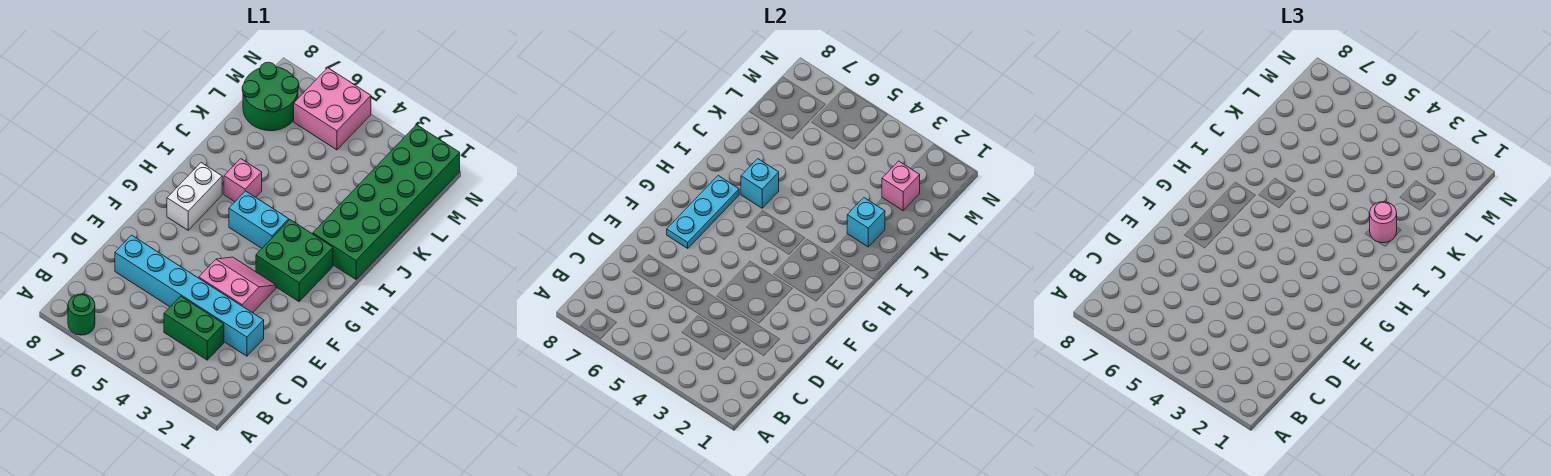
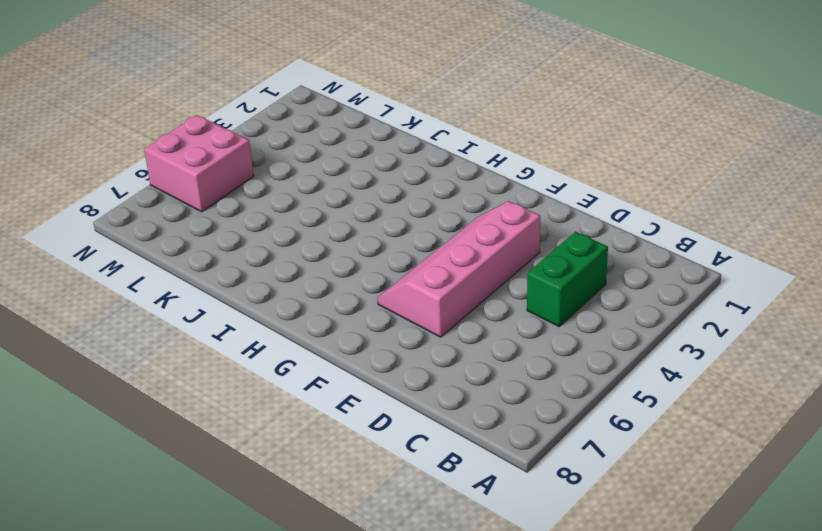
pink 2x4 slope [378,201,540,337] -> pink 2x2 slope [199,257,276,313]
none -> green 1x1 round brick [68,294,95,335]
none -> cyan 1x6 brick [115,235,264,356]
none -> green 2x2 brick [256,220,333,302]

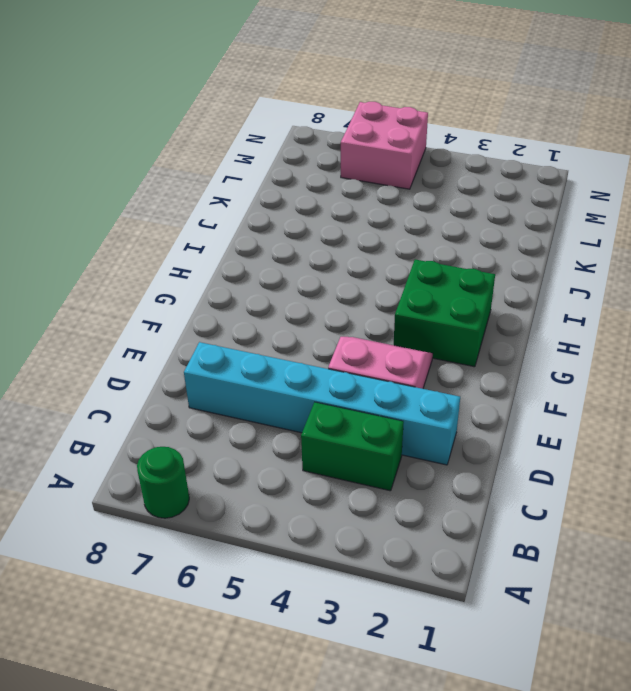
none -> white 1x2 brick [167,163,222,230]
none -> cyan 1x2 brick [229,191,289,248]
none -> green 2x6 brick [313,125,460,279]

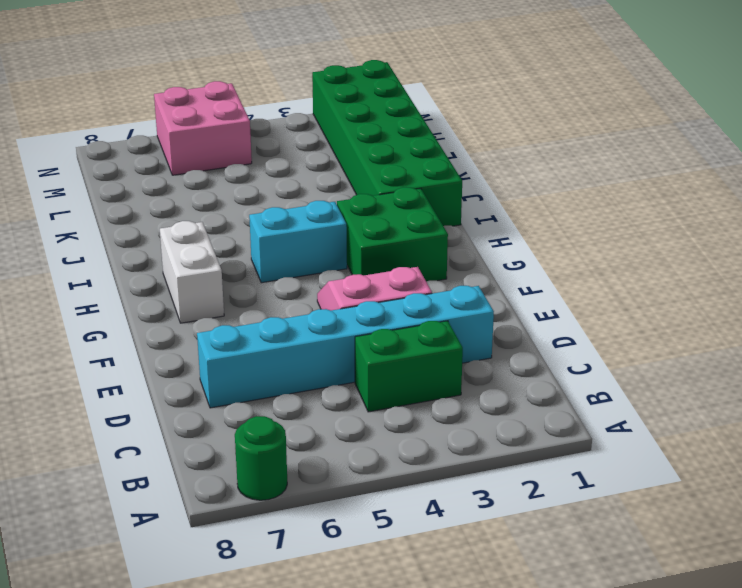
none -> pink 1x1 brick [224,159,262,202]
none -> green 2x2 round brick [242,62,299,131]
none -> cyan 1x3 plate [667,176,739,248]

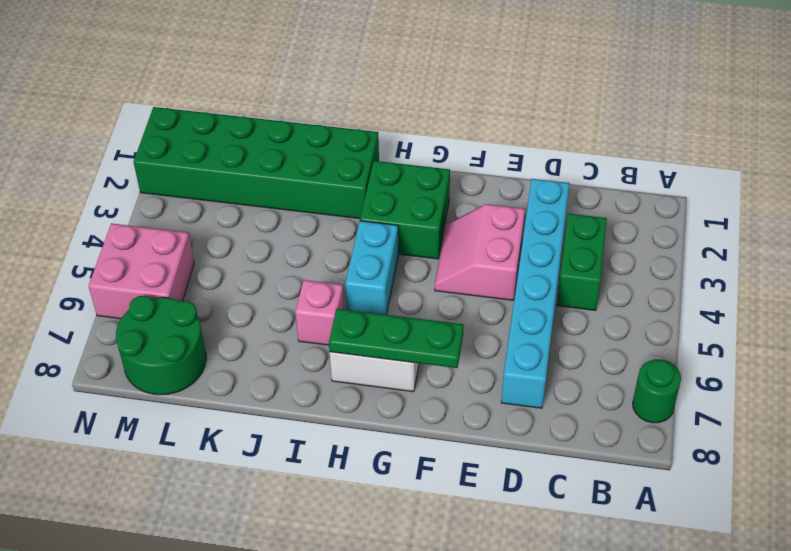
green 1x3 plate [329,309,464,368] -> cyan 1x3 plate [667,176,739,248]
none -> cyan 1x1 brick [741,159,779,208]
none -> cyan 1x1 brick [847,198,885,247]
none -> pink 1x1 brick [882,161,920,211]

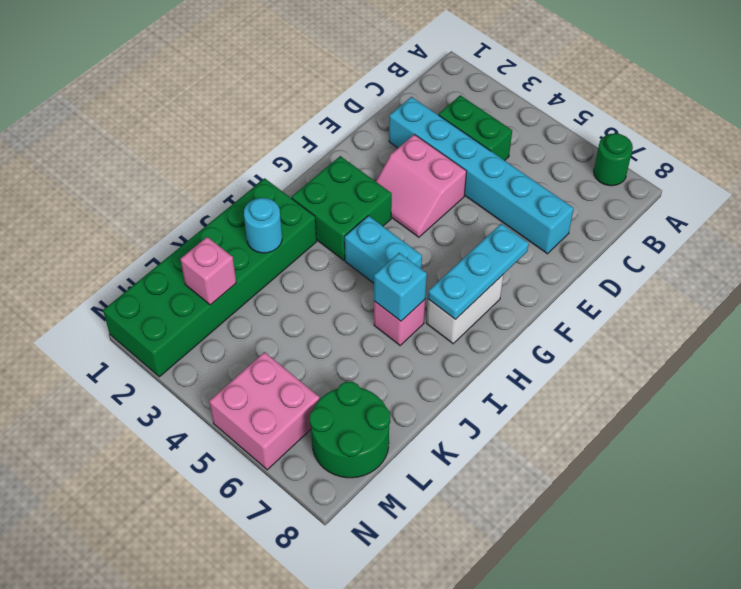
cyan 1x1 round brick [244,198,282,253] -> cyan 1x1 brick [847,198,885,247]
none -> pink 1x1 round brick [1370,202,1397,243]

